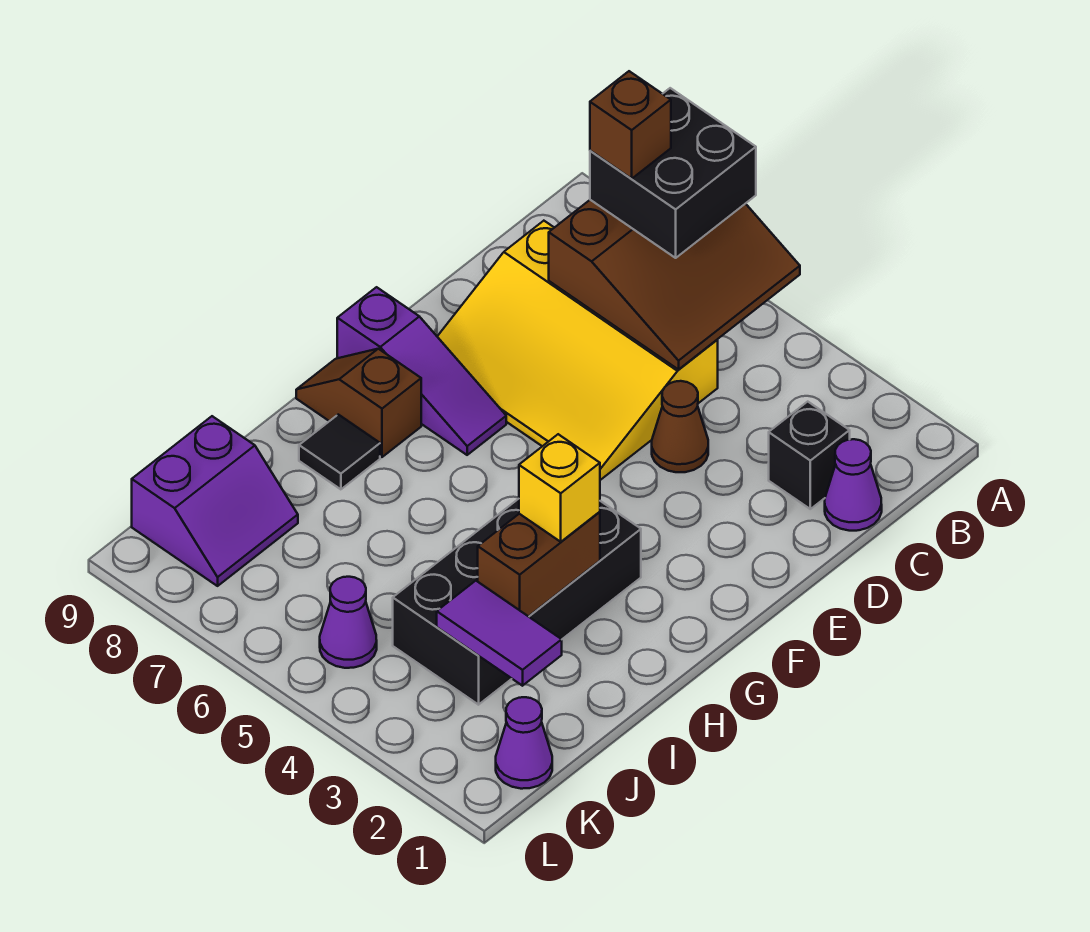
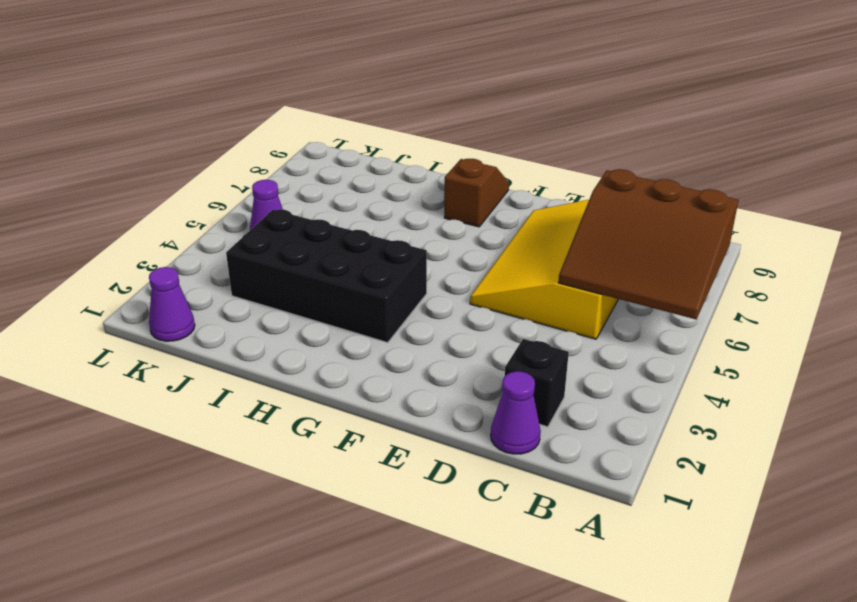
none -> brown 1x1 cone [652,381,708,472]
none -> purple 1x3 slope [337,287,506,455]
none -> black 1x1 tile [299,415,380,489]

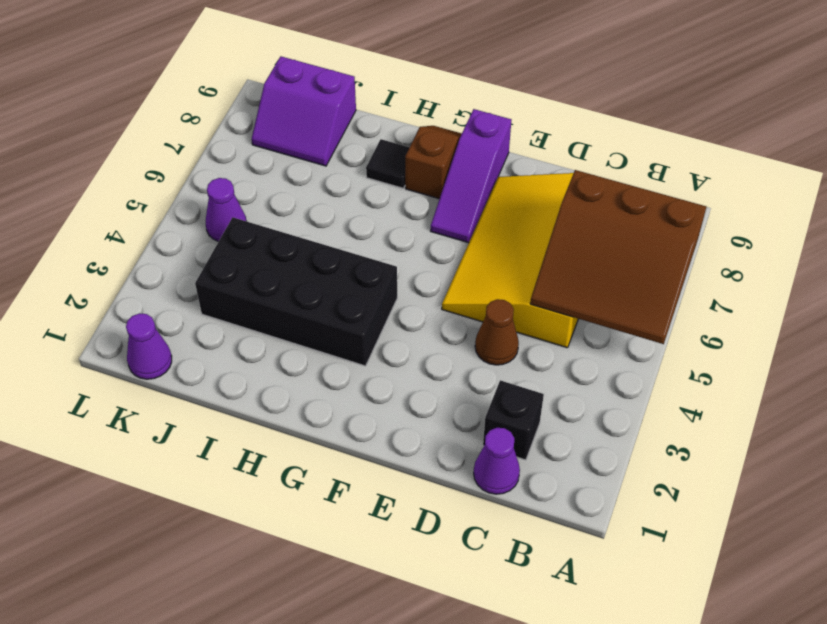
none -> brown 1x2 brick [478,512,600,617]
none -> purple 1x2 tile [437,581,562,686]
none -> black 2x2 brick [590,88,756,258]

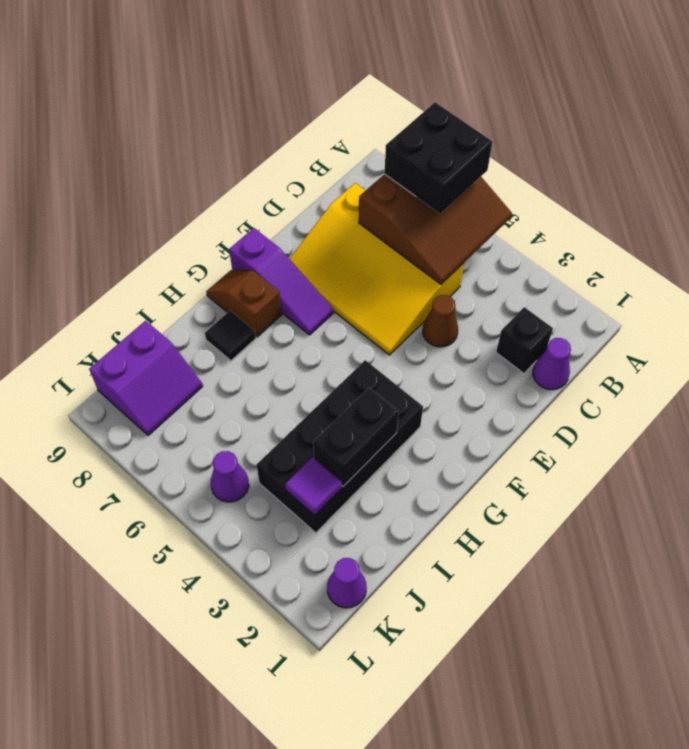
black 1x2 brick [313,388,399,486] -> brown 1x2 brick [478,512,600,617]
purple 1x1 tile [285,457,342,515] -> purple 1x2 tile [437,581,562,686]
none -> yellow 1x1 brick [519,434,600,542]
none -> brown 1x1 brick [590,71,671,179]

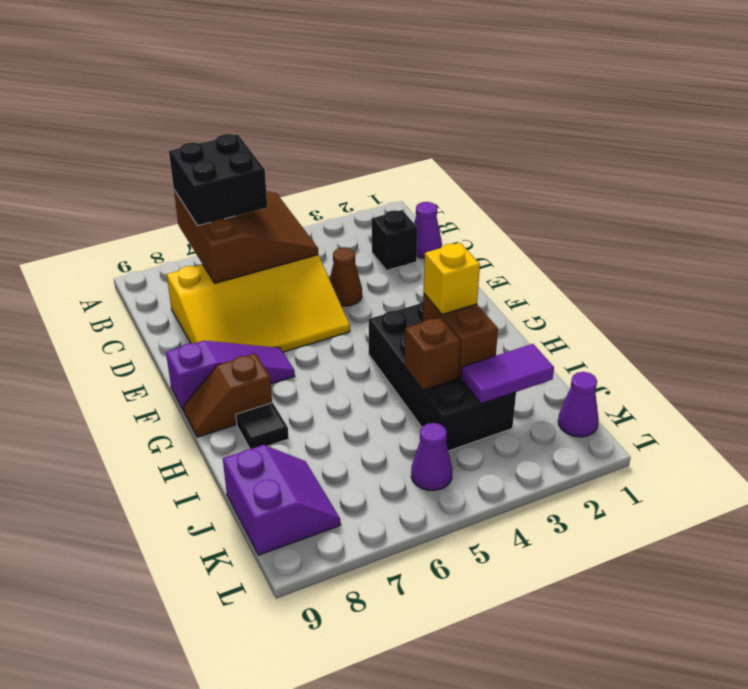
brown 1x1 brick [404,317,461,390] -> brown 1x1 brick moved to [590,71,671,179]

